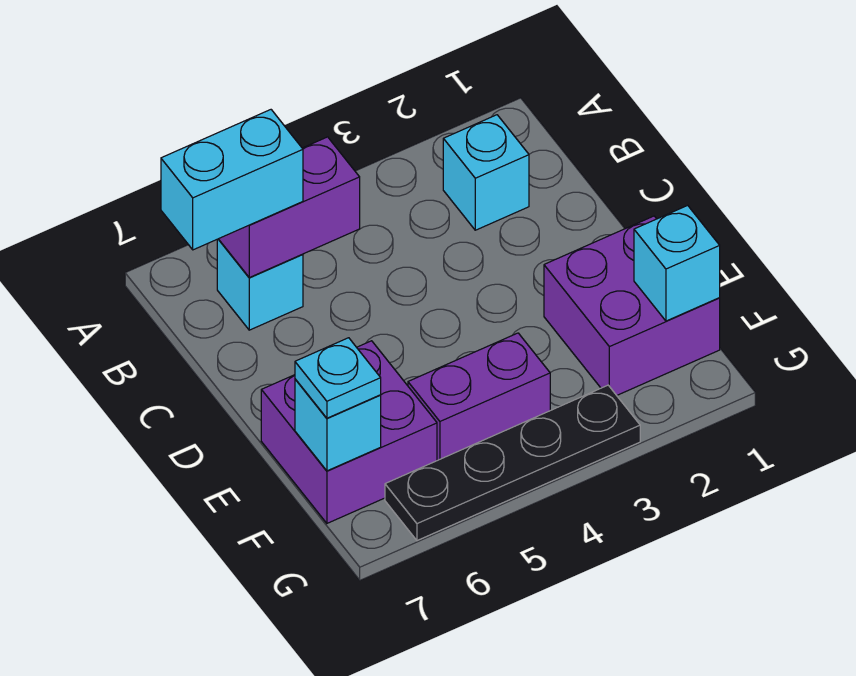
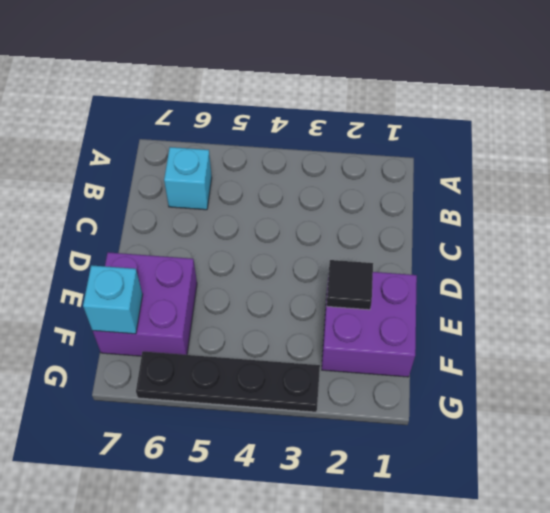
black 1x1 tile [327,260,373,310] -> none
none -> cyan 1x1 brick [443,115,529,230]
none -> purple 1x2 brick [408,333,550,461]

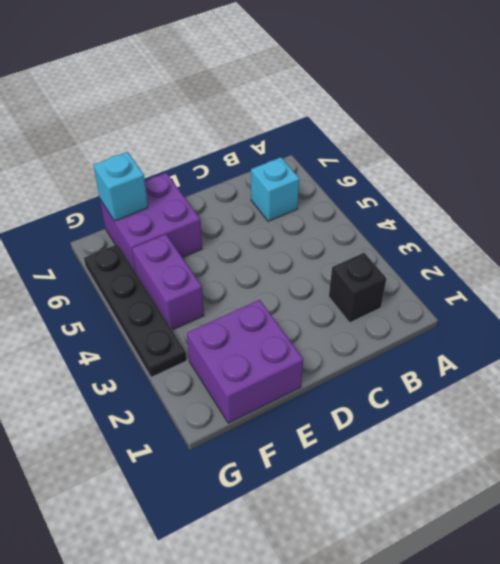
black 1x1 brick [329,253,386,323] -> cyan 1x1 brick [443,115,529,230]
none -> purple 1x2 brick [219,137,360,278]
none -> cyan 1x1 brick [634,205,720,321]

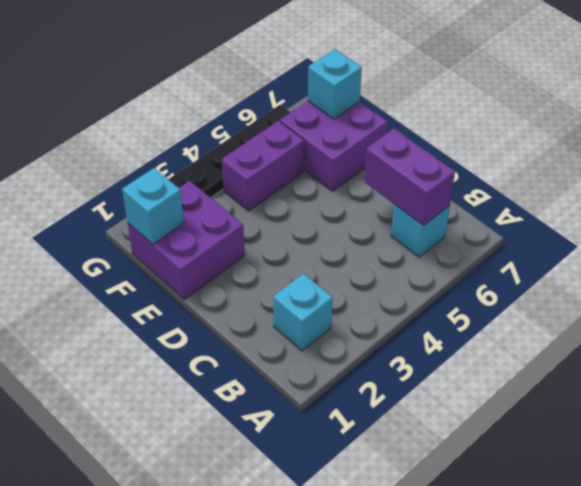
purple 1x2 brick [364,129,455,226] -> purple 1x2 brick turned to [219,137,360,278]
none -> cyan 1x2 brick [161,110,303,250]
none -> cyan 1x1 plate [295,338,381,418]

